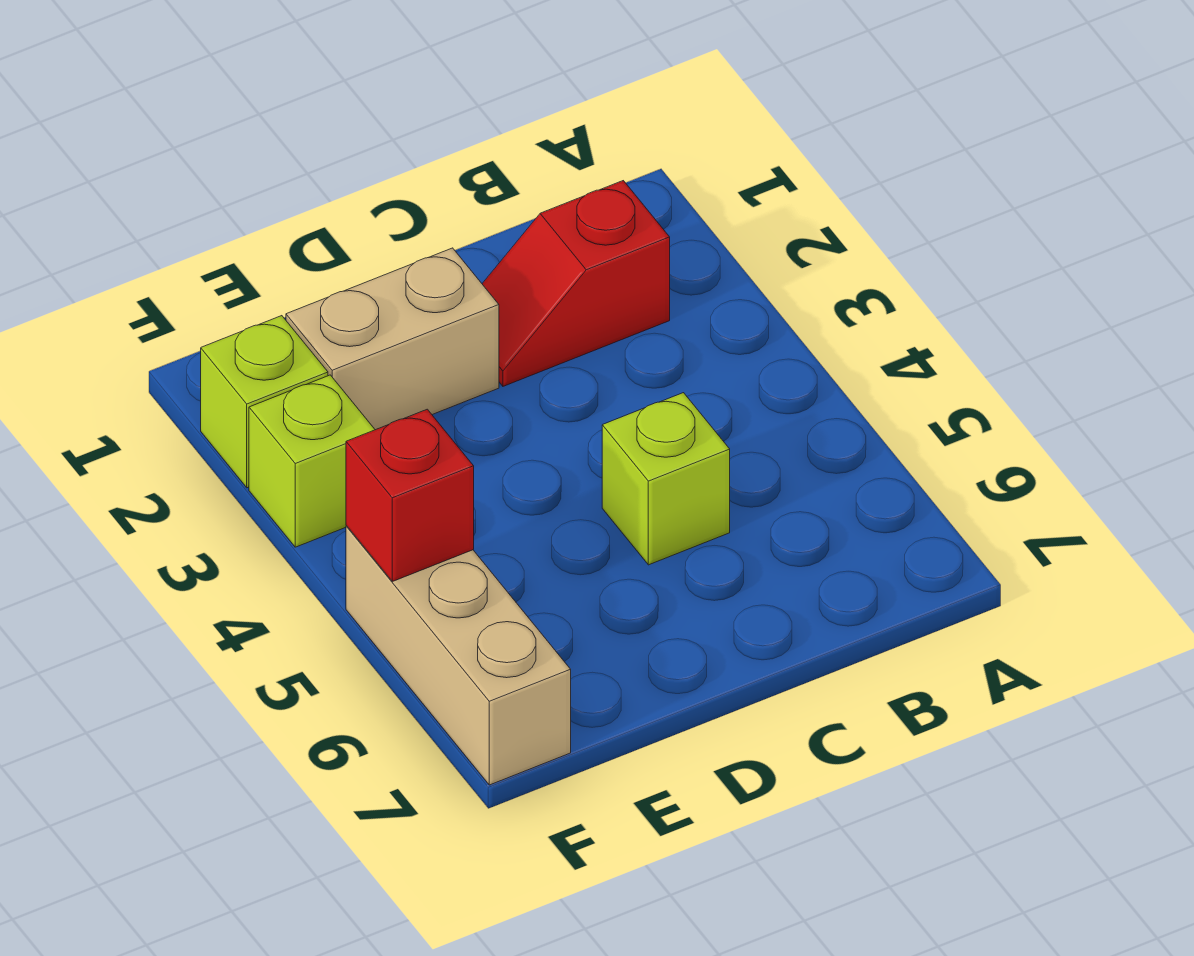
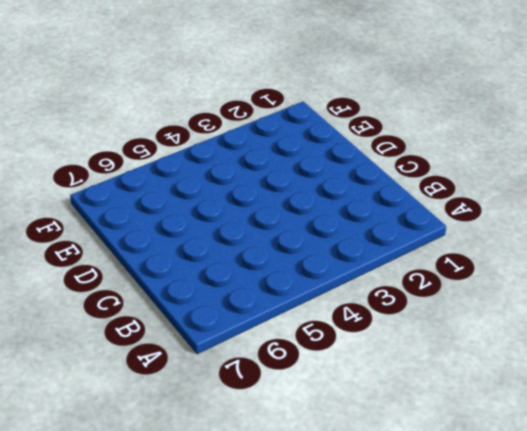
none -> red 1x2 slope [482,181,670,386]
none -> lime 1x1 brick [602,393,730,565]

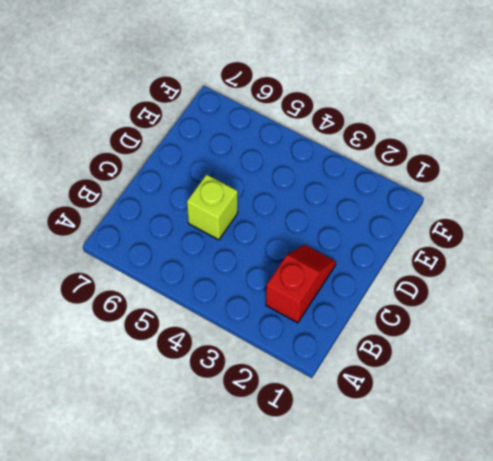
none -> tan 1x2 brick [286,248,499,430]
none -> lime 1x1 brick [201,316,328,488]

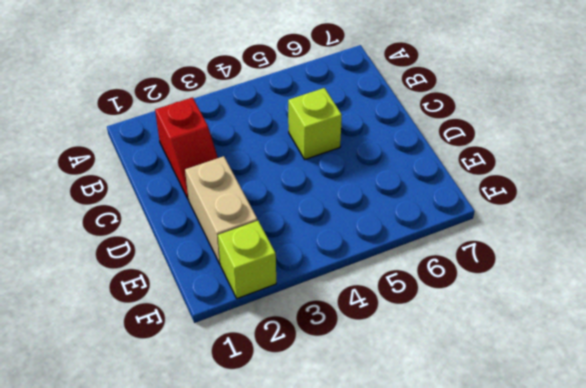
none -> lime 1x1 brick [249,375,375,547]
none -> tan 1x3 brick [346,526,571,785]

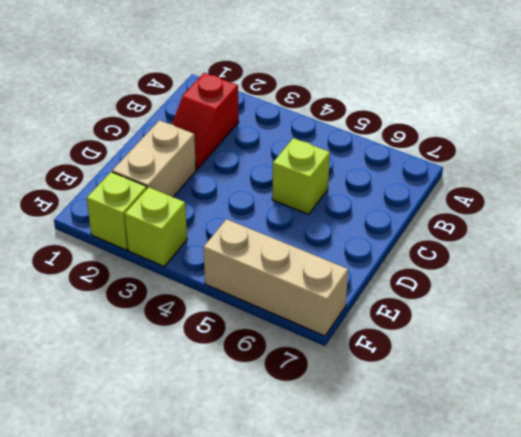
none -> red 1x1 brick [346,409,474,581]

